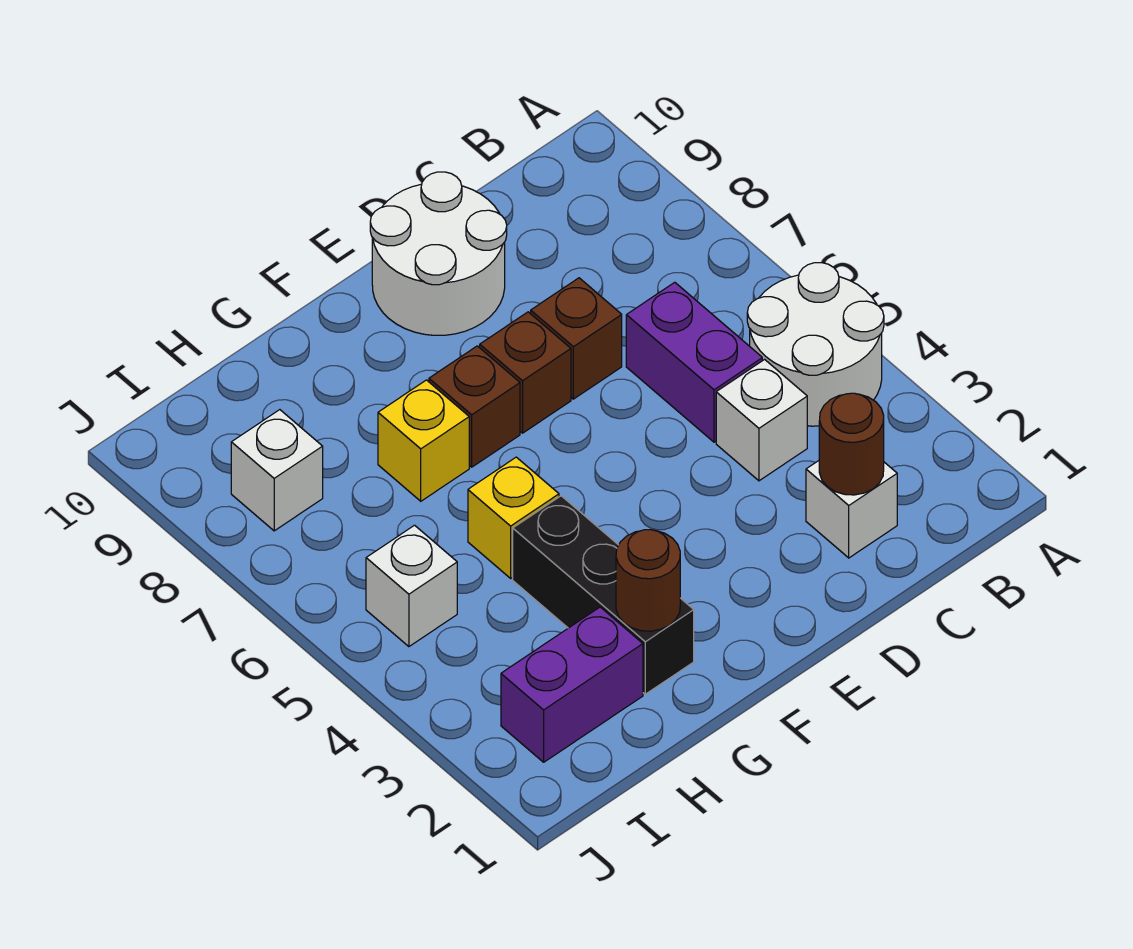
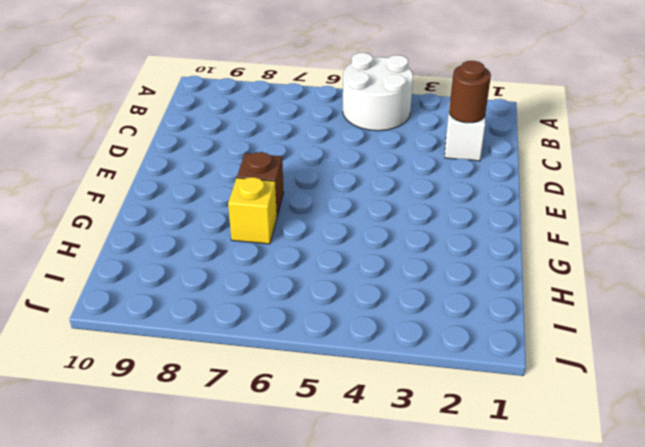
none -> white 1x1 brick [716,360,807,481]
none -> purple 1x2 brick [626,282,762,442]
none -> brown 1x1 brick [531,278,622,399]

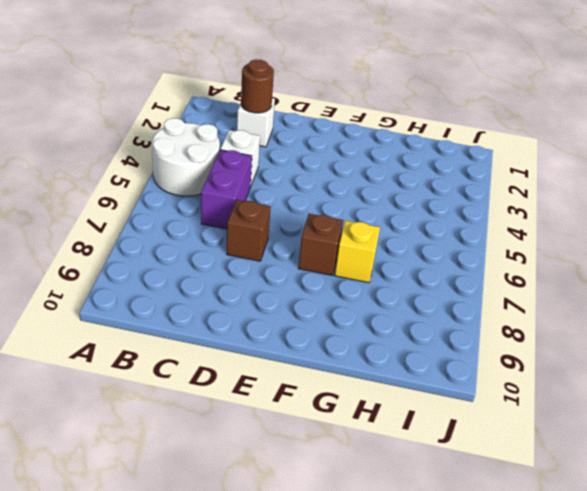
none -> white 2x2 round brick [370,172,507,335]
none -> brown 1x1 brick [480,312,571,433]
none -> black 1x3 brick [513,496,694,694]

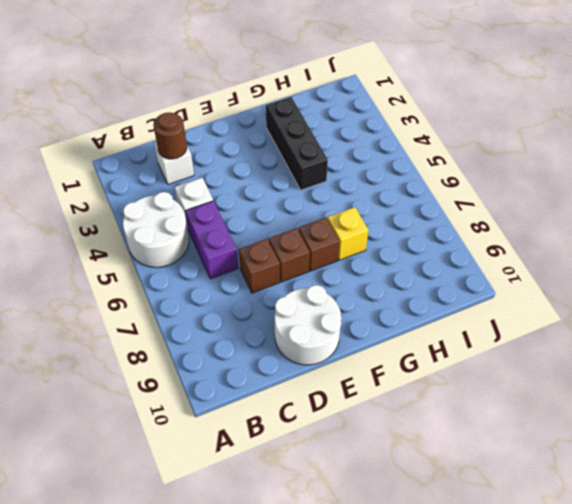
none -> yellow 1x1 brick [468,457,559,578]
none -> purple 1x2 brick [501,607,643,762]
none -> white 1x1 brick [366,525,457,647]

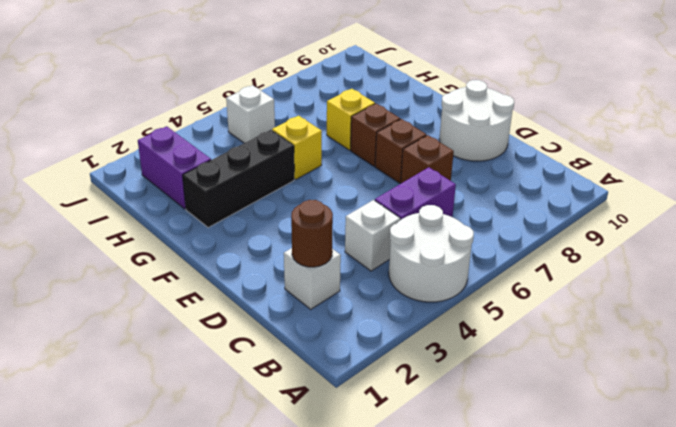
none -> white 1x1 brick [231,410,323,531]
none -> brown 1x1 round brick [616,530,680,631]

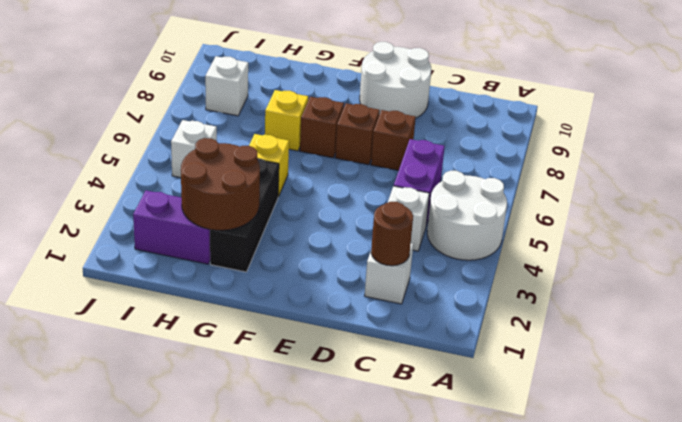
brown 2x2 round brick [181,138,260,230] -> brown 1x1 round brick [616,530,680,631]

